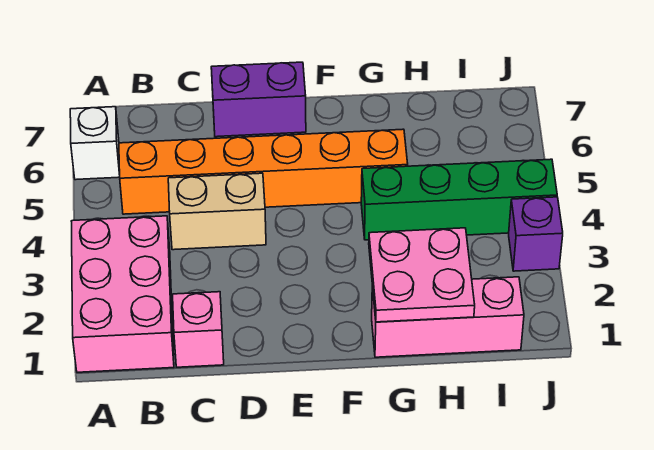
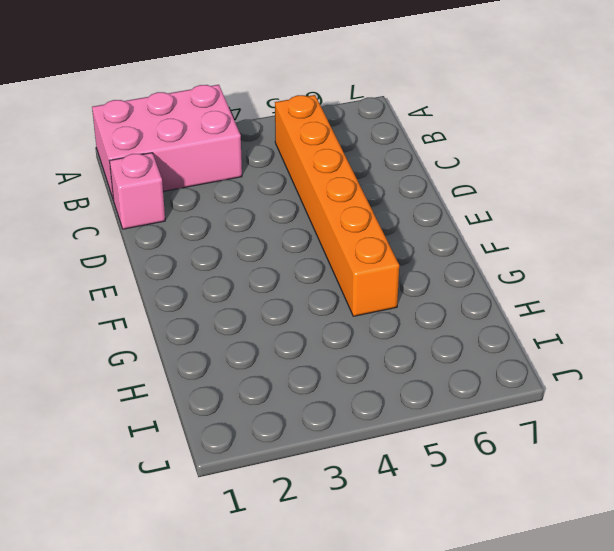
none -> white 1x1 brick [70,107,120,180]
none -> tan 1x2 brick [168,173,266,250]

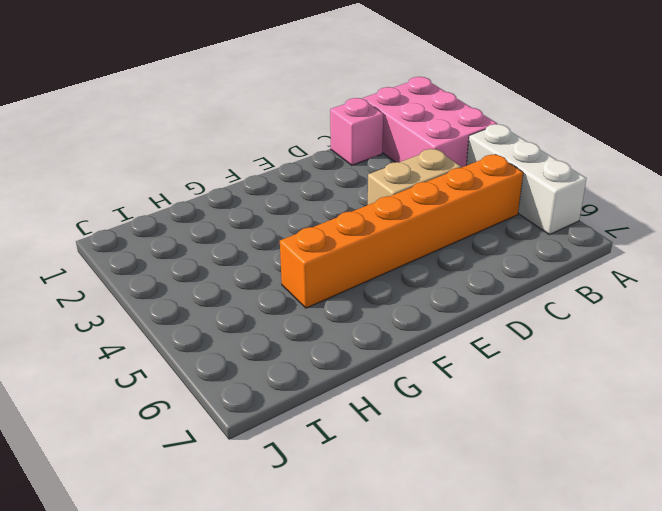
white 1x3 brick [466,124,587,235] -> white 1x1 brick [70,107,120,180]
none -> purple 1x2 brick [211,62,306,137]
none -> pink 1x3 brick [372,277,524,357]

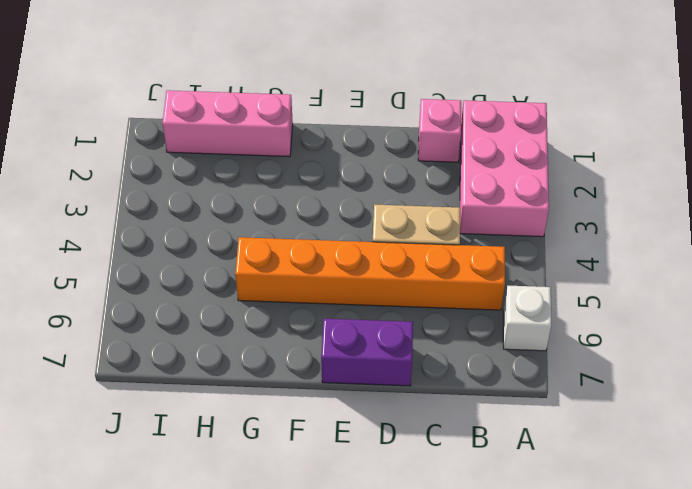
none -> green 1x4 brick [361,159,557,240]
none -> purple 1x1 brick [509,197,563,271]

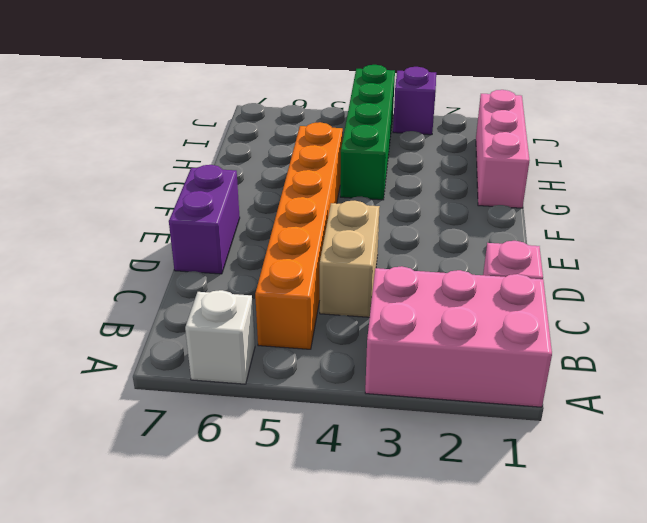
none -> pink 2x2 plate [369,228,475,322]

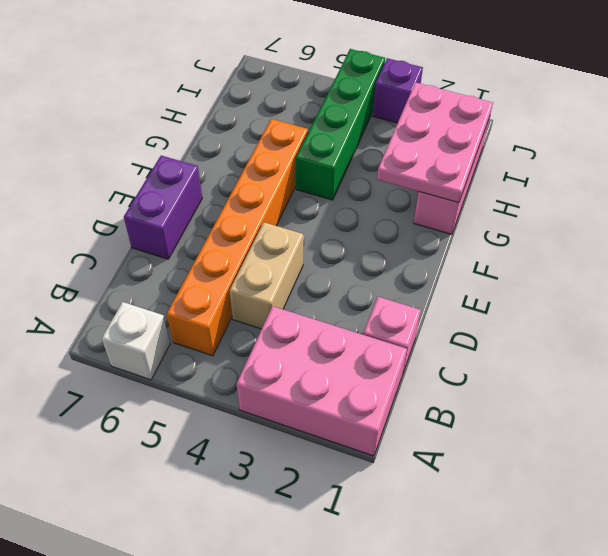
pink 2x3 plate [377,82,493,203] -> pink 2x2 plate [369,228,475,322]

